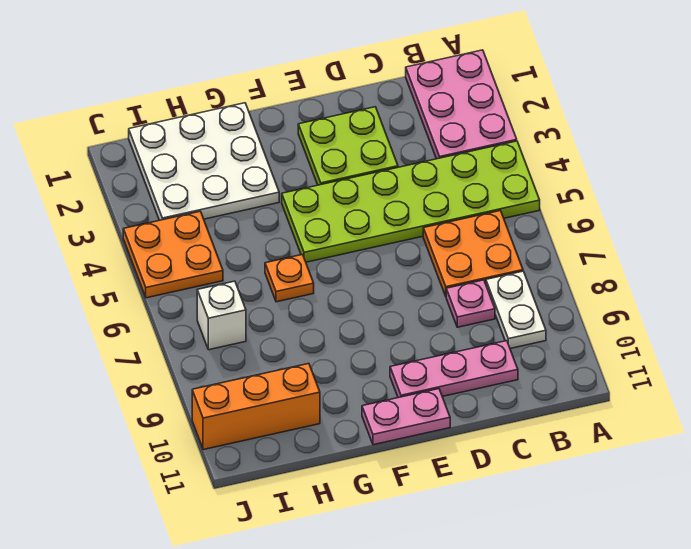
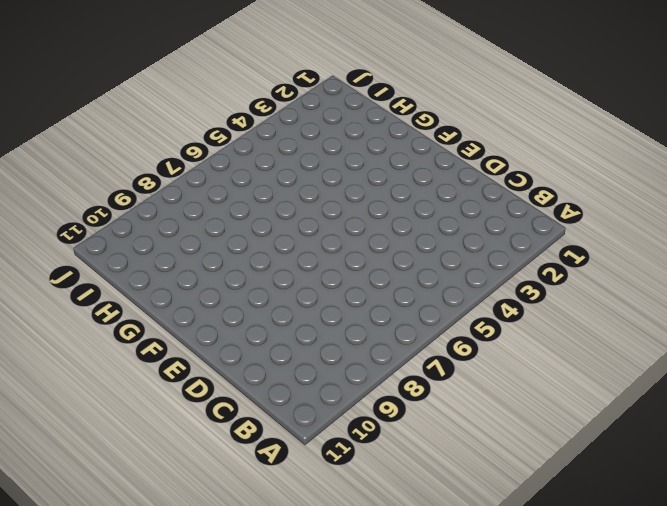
none -> pink 2x3 plate [406,50,517,159]
none -> lime 2x6 plate [282,141,540,262]
none -> orange 2x2 plate [423,211,523,296]

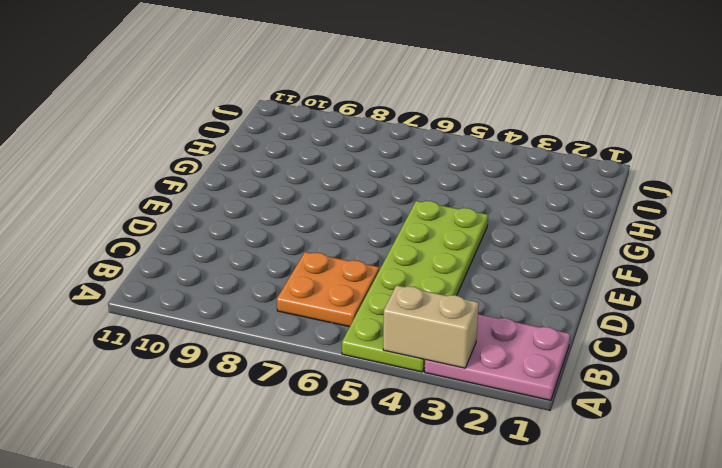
tan 1x2 brick [383,285,479,368] -> none
none -> white 1x2 plate [486,271,546,349]
none -> pink 1x1 plate [446,280,495,327]
none -> pink 1x3 plate [390,341,518,398]

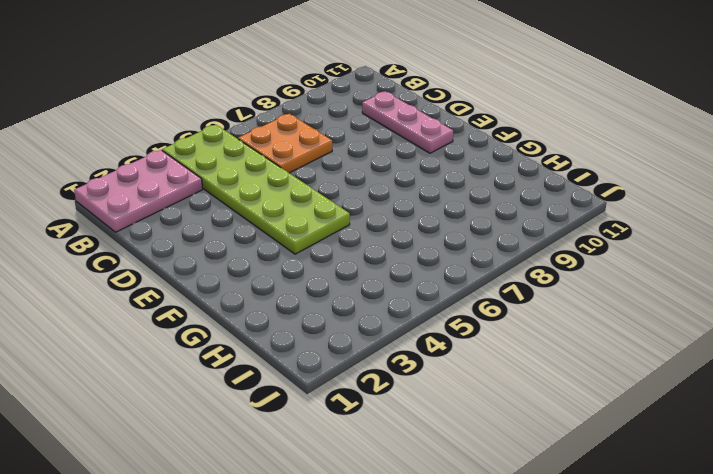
none -> white 1x2 plate [486,271,546,349]
none -> pink 1x1 plate [446,280,495,327]
none -> lime 2x2 plate [298,107,398,185]

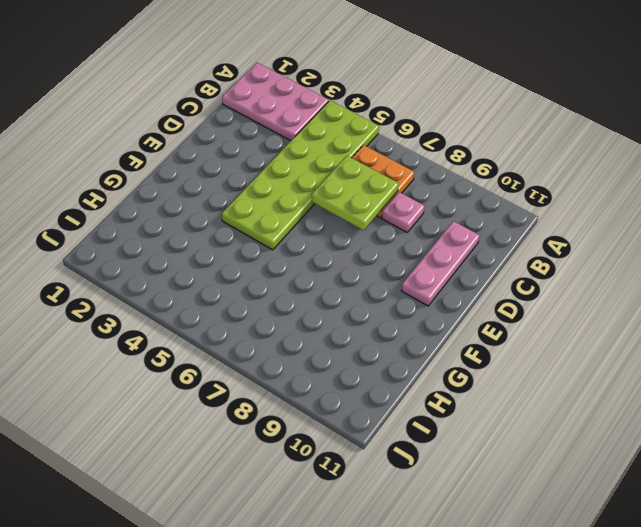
lime 2x2 plate [312,156,399,230] -> lime 2x2 plate moved to [298,107,398,185]
none -> white 1x2 plate [486,271,546,349]
none -> pink 1x2 plate [362,389,450,445]
none -> white 3x3 plate [129,103,279,220]

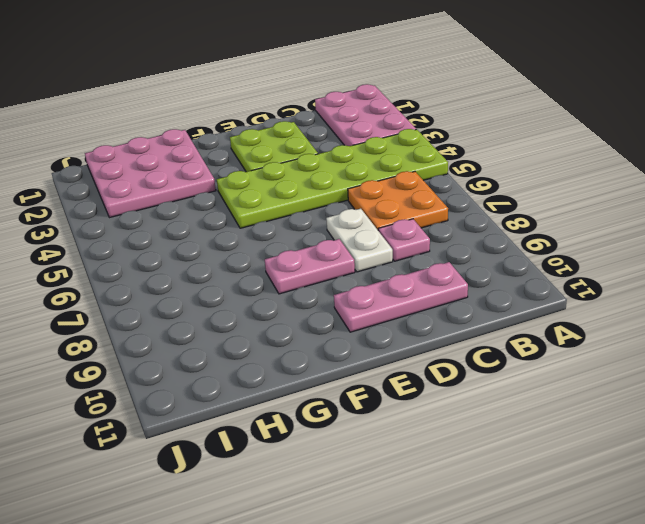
white 1x2 plate [326,209,393,272] -> white 1x2 plate moved to [486,271,546,349]
pink 1x2 plate [265,239,355,294] -> pink 1x2 plate moved to [362,389,450,445]
pink 3x3 plate [85,129,216,218] -> white 3x3 plate [129,103,279,220]
none -> orange 1x1 plate [265,255,314,302]
none -> orange 1x3 brick [192,364,320,450]
none -> orange 2x2 plate [123,211,223,298]

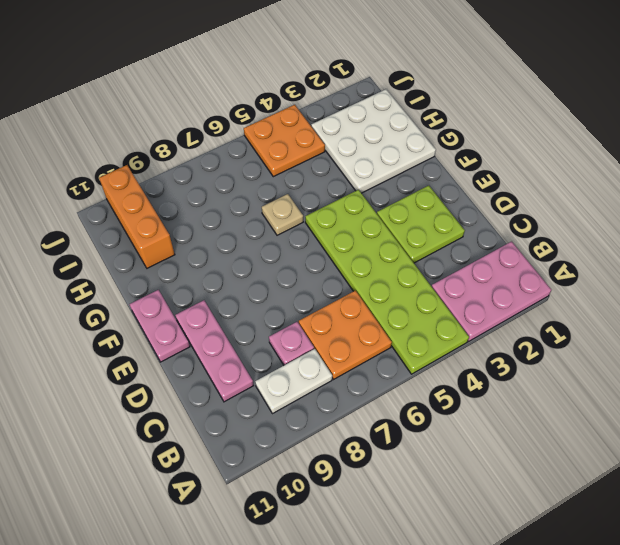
tan 1x1 plate [262,194,303,235] -> orange 1x1 plate [265,255,314,302]
none -> white 1x1 brick [197,281,246,350]

